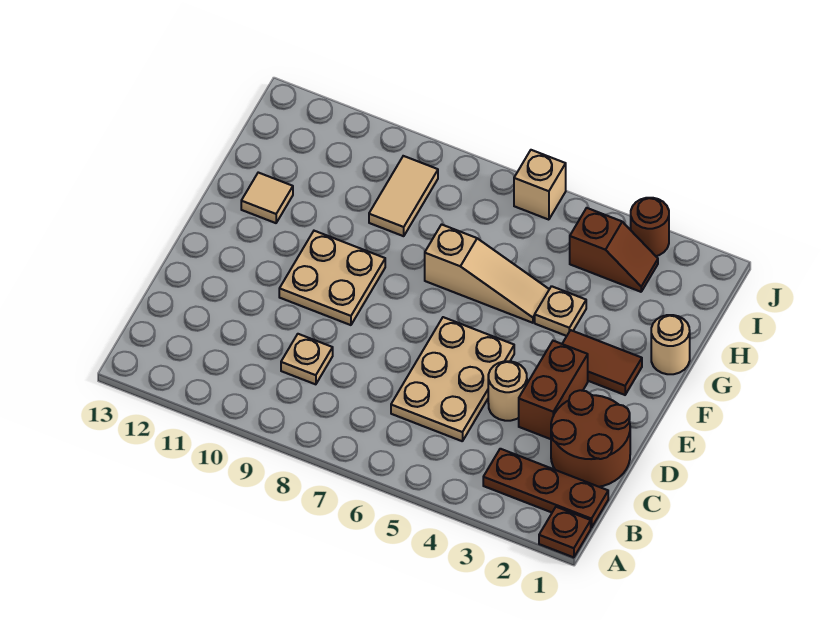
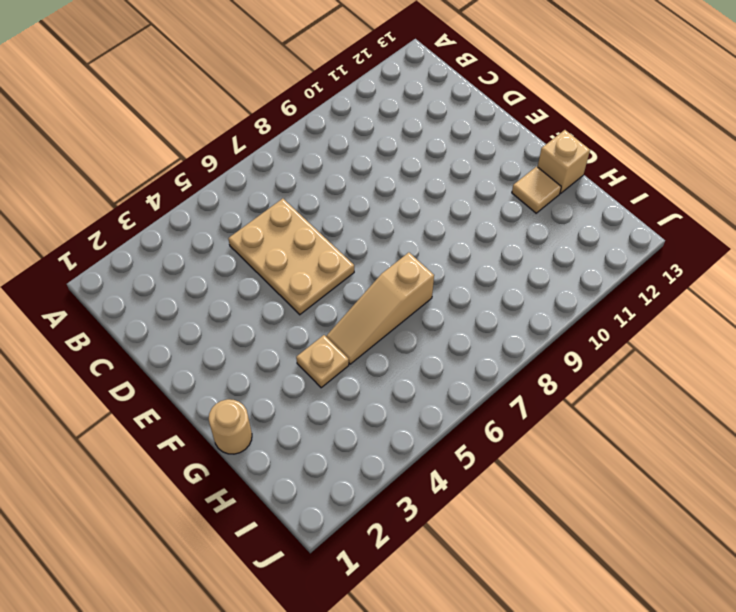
tan 1x1 brick [538,130,590,193] -> tan 1x1 brick moved to [514,150,566,220]
none -> brown 1x1 plate [539,507,591,557]
none -> brown 1x3 plate [483,449,608,528]
none -> brown 2x2 round brick [551,390,630,487]

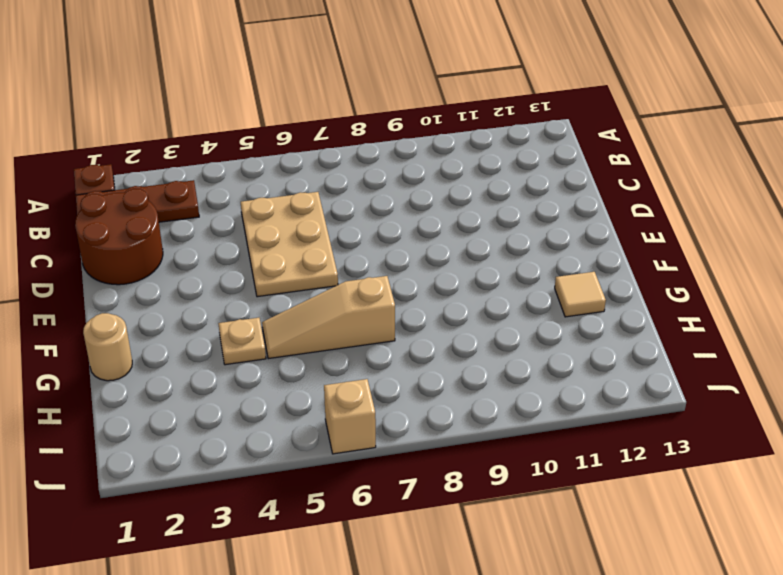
none -> tan 1x1 plate [281,334,333,384]
none -> brown 1x2 brick [519,341,588,439]
none -> tan 1x1 round brick [488,361,527,421]

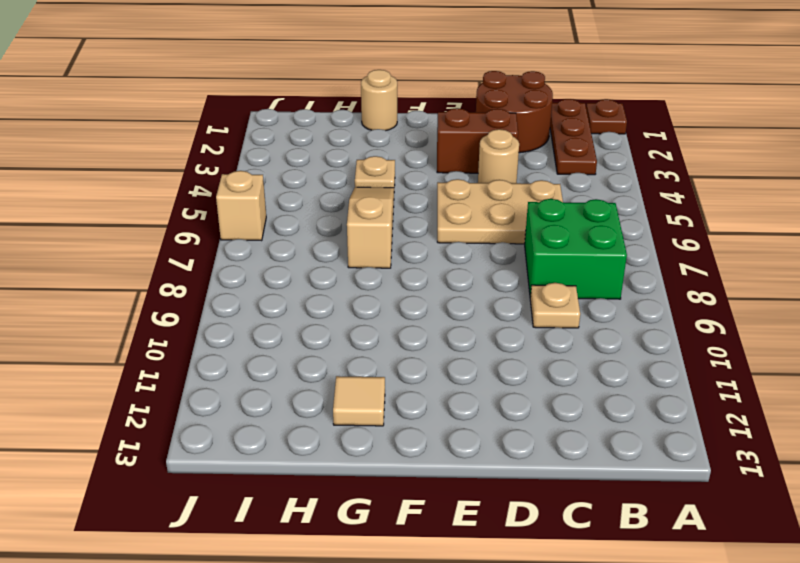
green 2x2 brick [525,199,627,299] -> none
none -> tan 2x2 plate [279,231,385,325]
none -> brown 1x2 tile [562,330,642,395]
none -> tan 1x2 tile [369,156,438,236]

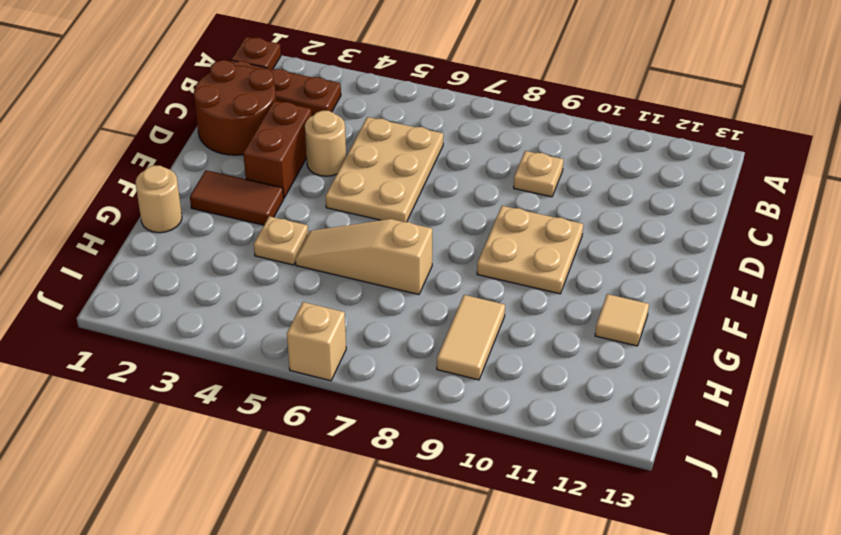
none -> brown 1x2 slope [570,208,658,292]
none -> brown 1x1 round brick [631,198,669,256]

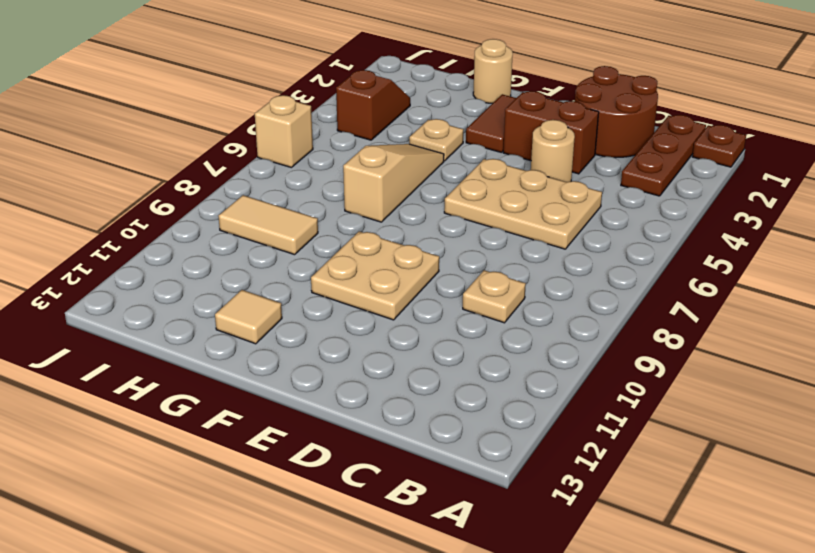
none -> brown 1x1 round brick [631,198,669,256]

